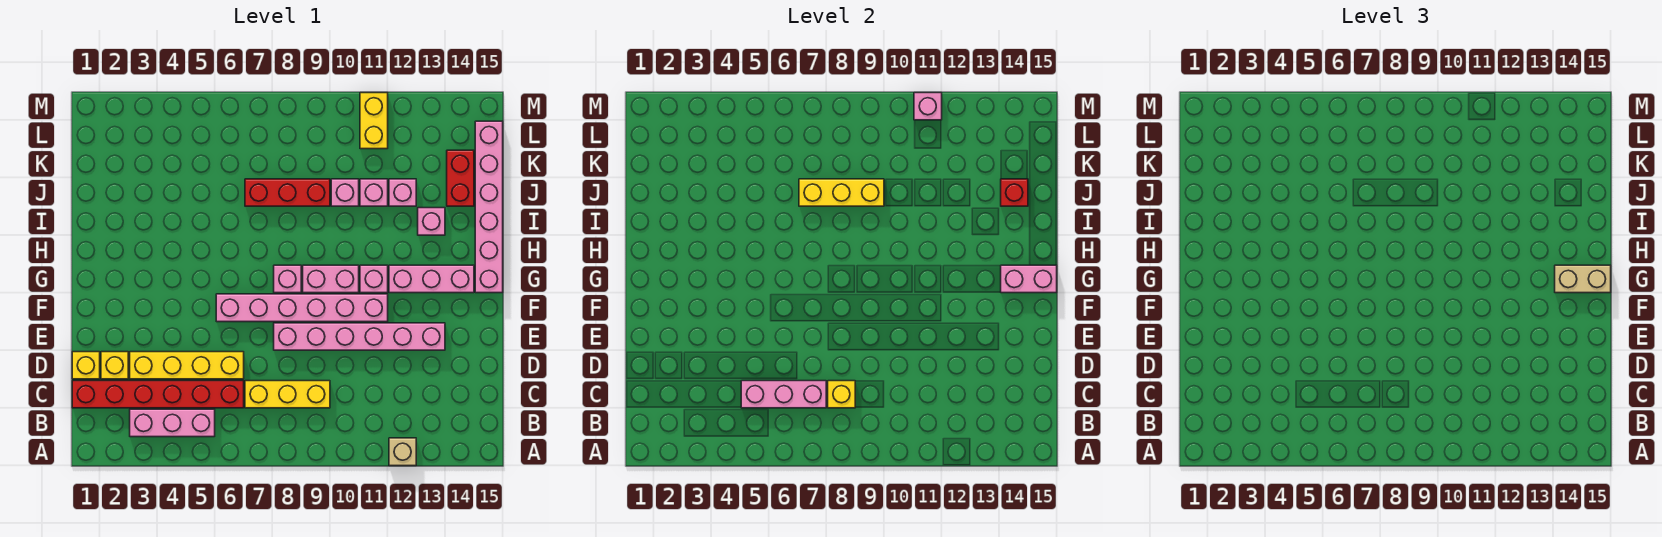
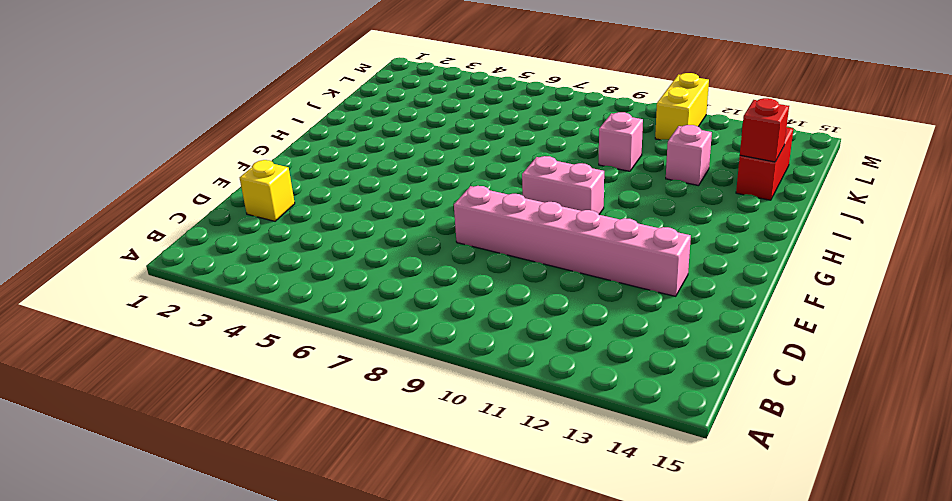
none -> tan 1x1 brick [389,438,416,466]
none -> pink 1x3 brick [130,409,215,437]
none -> red 1x6 brick [72,381,244,408]

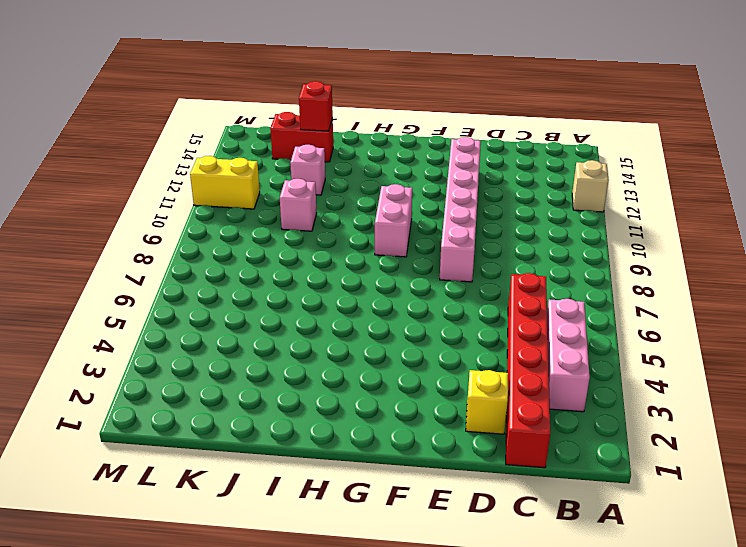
none -> yellow 1x3 brick [245,381,330,408]
none -> yellow 1x1 brick [72,352,100,379]
none -> yellow 1x4 brick [130,352,244,379]

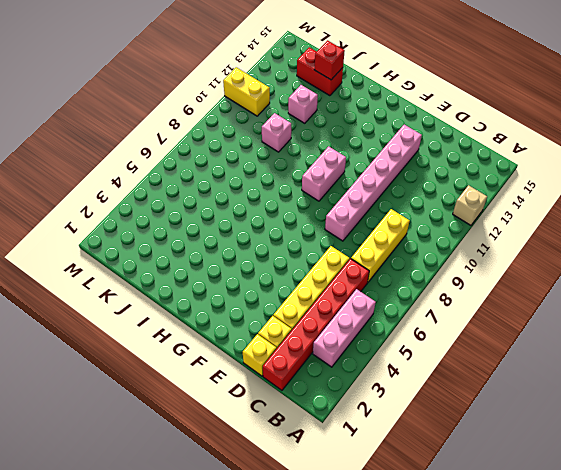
none -> pink 1x6 brick [216,294,388,322]
none -> pink 1x1 brick [274,265,301,293]
none -> pink 1x1 brick [360,265,388,293]

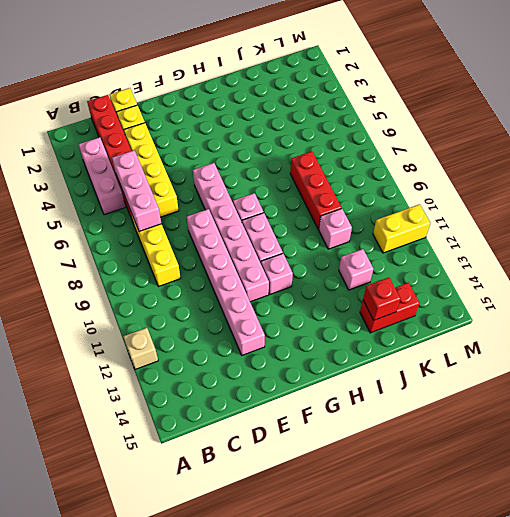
none -> pink 1x3 brick [389,265,474,293]
none -> pink 1x6 brick [475,121,503,293]
none -> pink 1x1 brick [418,208,445,235]

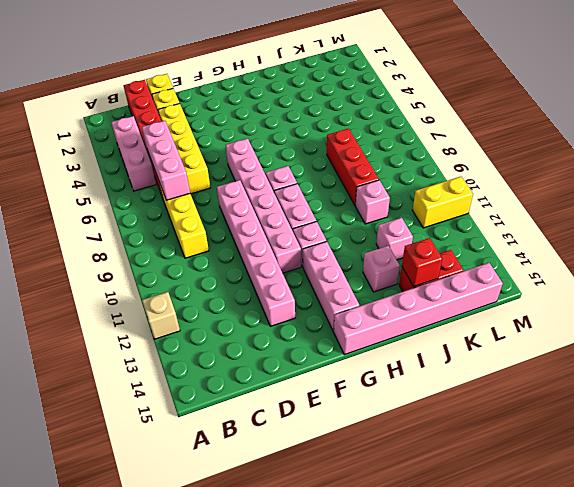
none -> pink 1x1 brick [360,179,388,206]
none -> yellow 1x1 brick [828,381,855,408]
none -> pink 1x2 brick [1001,265,1057,293]

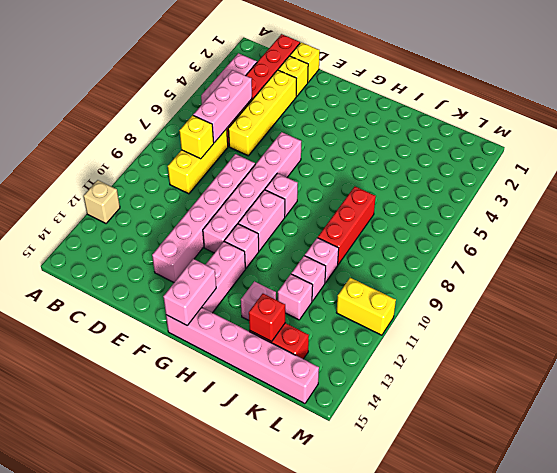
none -> yellow 1x3 brick [799,179,884,206]
none -> pink 1x1 brick [914,93,942,120]
none -> tan 1x2 brick [1555,265,1611,293]

